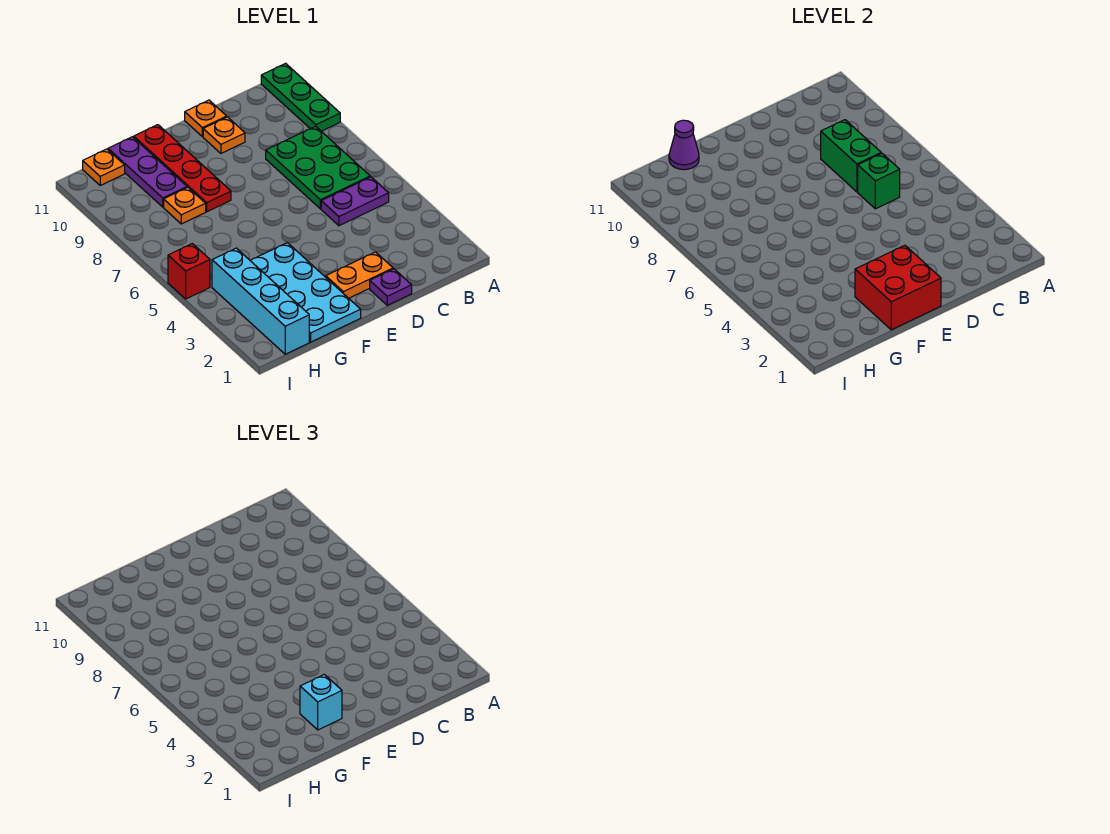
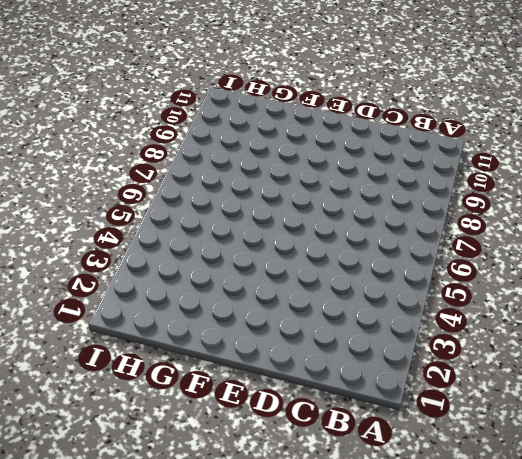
none -> green 1x3 plate [261,63,340,131]
none -> purple 1x2 plate [321,177,389,226]
none -> green 2x3 plate [266,126,370,209]

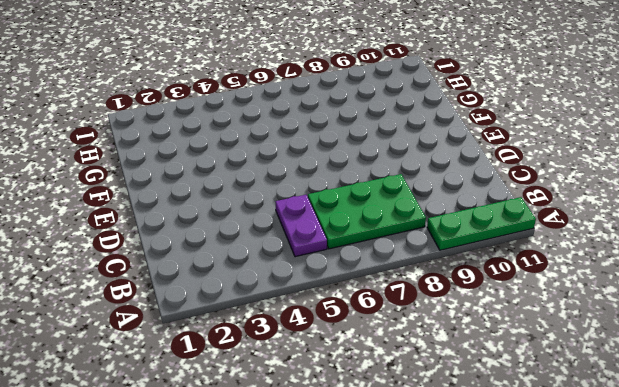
none -> purple 1x1 plate [370,269,412,305]
none -> orange 1x2 plate [326,252,393,298]
none -> orange 1x1 plate [203,117,245,153]

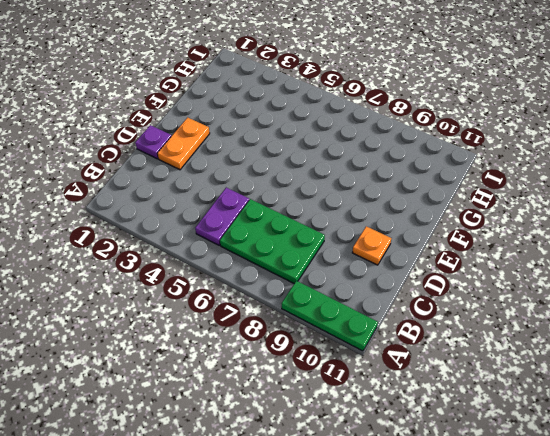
none -> orange 1x1 plate [185,100,227,137]
none -> cyan 2x4 plate [250,243,361,342]
none -> red 1x4 plate [134,125,231,212]

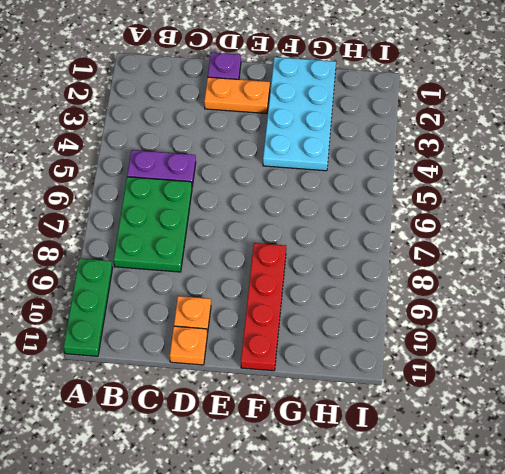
none -> orange 1x1 plate [164,187,206,224]
none -> purple 1x3 plate [108,137,187,207]
none -> cyan 1x4 brick [212,248,309,354]

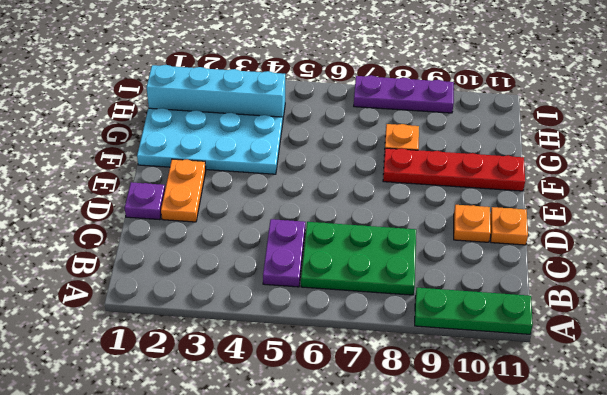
purple 1x3 plate [354,75,454,113] -> purple 1x3 plate moved to [108,137,187,207]
none -> orange 1x1 plate [83,149,125,185]
none -> red 1x1 brick [168,244,210,299]
none -> green 1x1 brick [858,153,900,209]

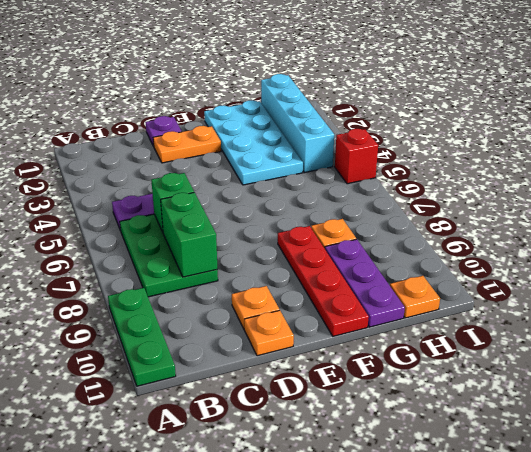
none -> red 2x2 brick [855,245,941,330]
none -> purple 1x1 cone [669,120,699,170]
none -> cyan 1x1 brick [300,674,342,730]

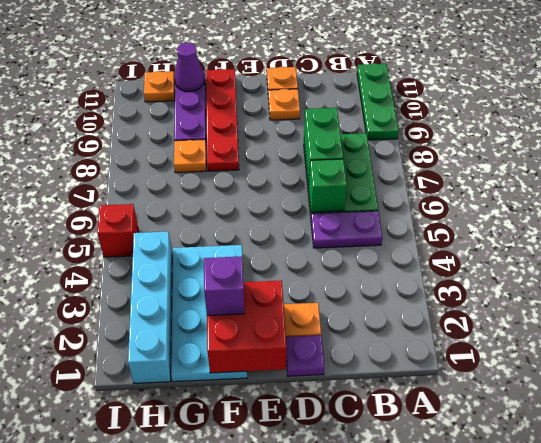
purple 1x1 brick [204,256,245,316] -> cyan 1x1 brick [300,674,342,730]

